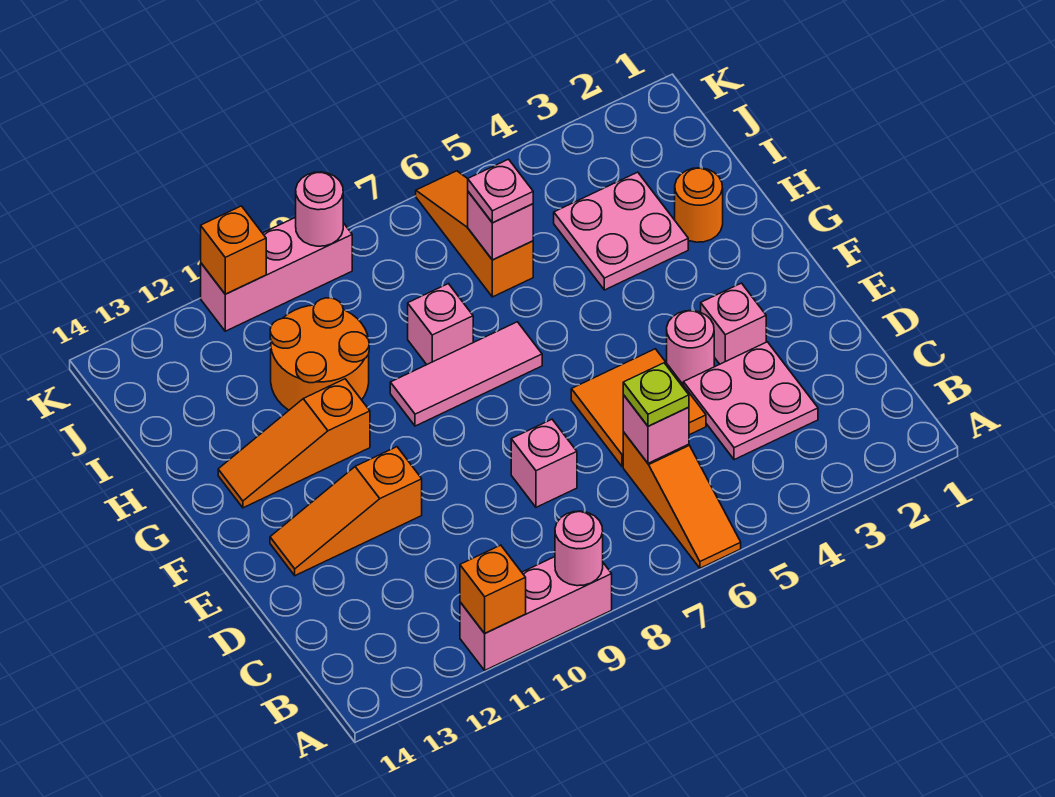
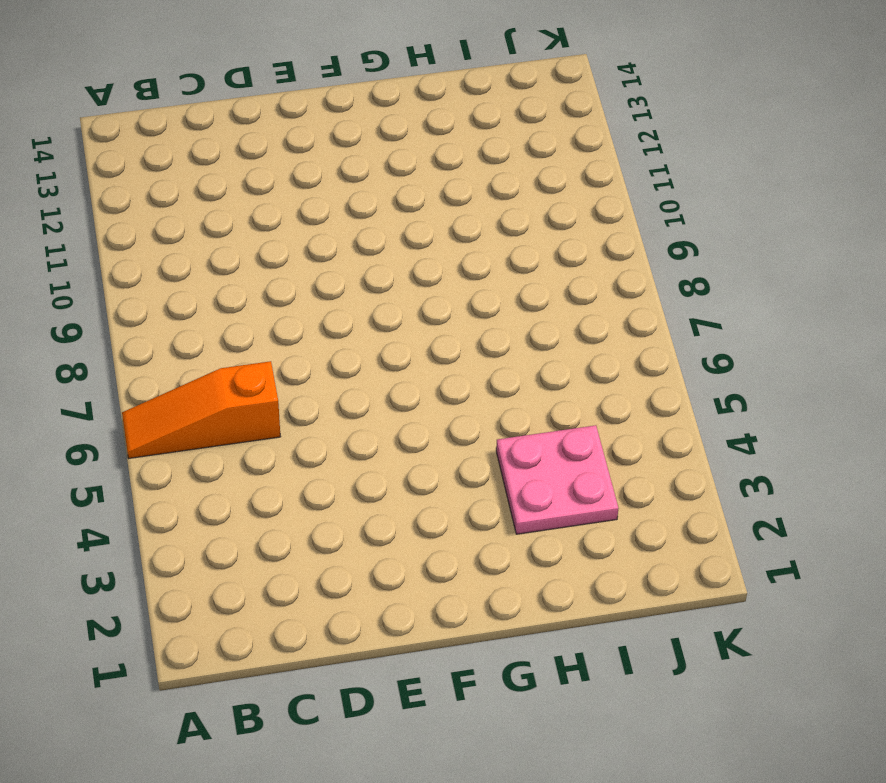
none -> pink 1x3 brick [460,557,612,670]
none -> pink 2x2 plate [683,342,818,460]
none -> orange 2x2 tile [571,349,706,467]

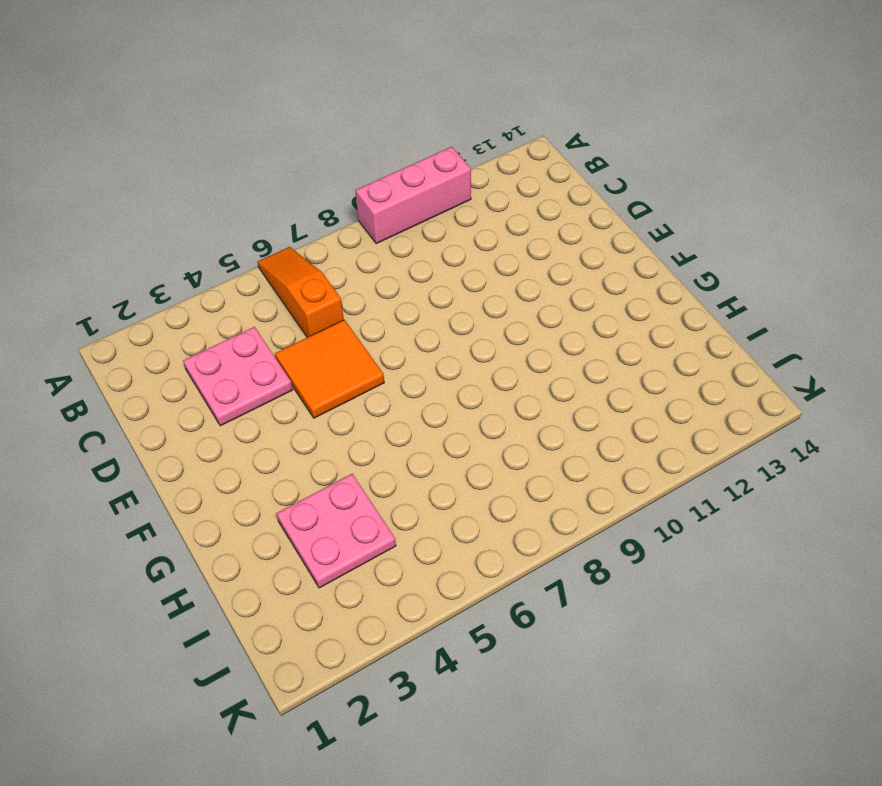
none -> pink 1x1 brick [511,419,577,507]
none -> pink 1x1 brick [701,283,766,364]
none -> pink 1x1 round brick [667,311,714,384]

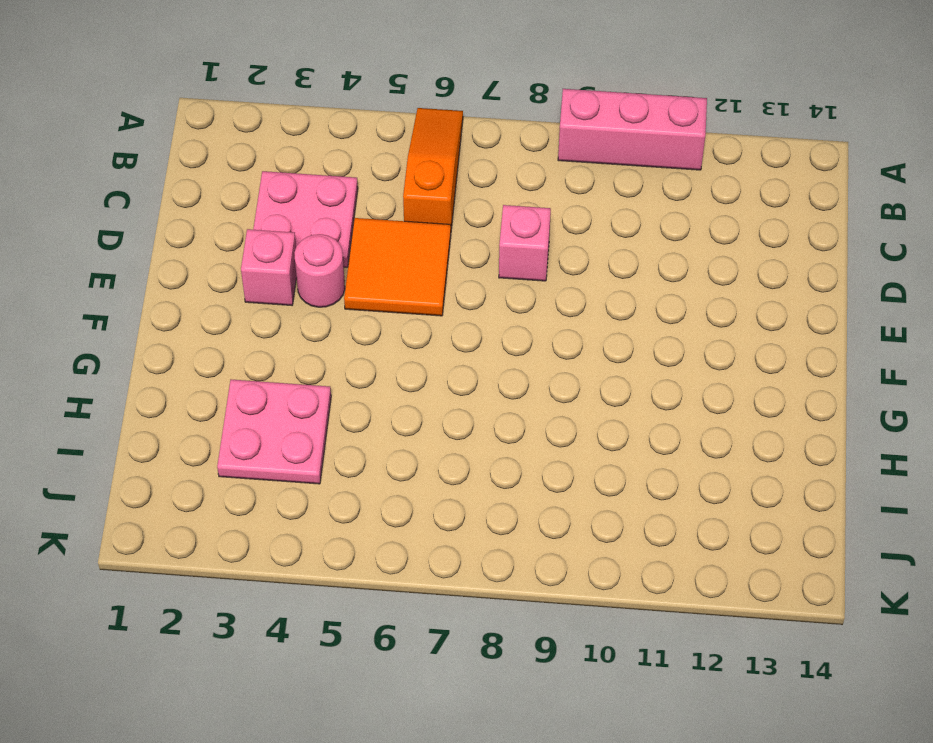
none -> orange 1x3 slope [270,447,422,576]
none -> pink 1x3 tile [390,322,542,426]
none -> orange 1x3 slope [218,379,370,508]

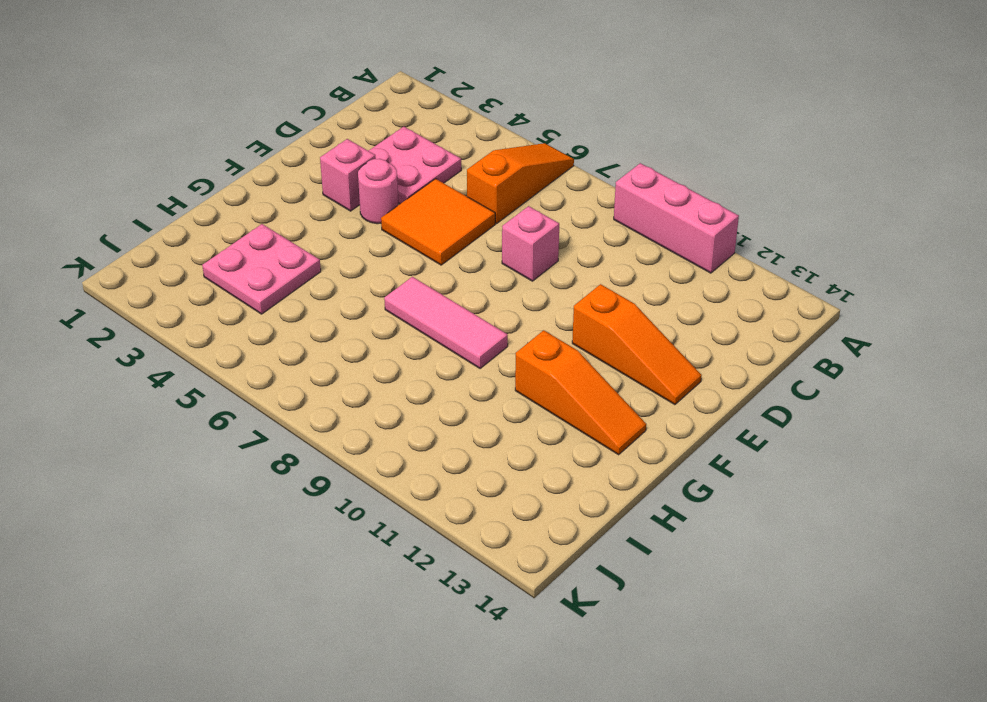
none -> orange 1x1 round brick [675,168,723,242]
none -> pink 1x1 brick [408,284,473,364]
none -> orange 2x2 round brick [270,298,369,410]

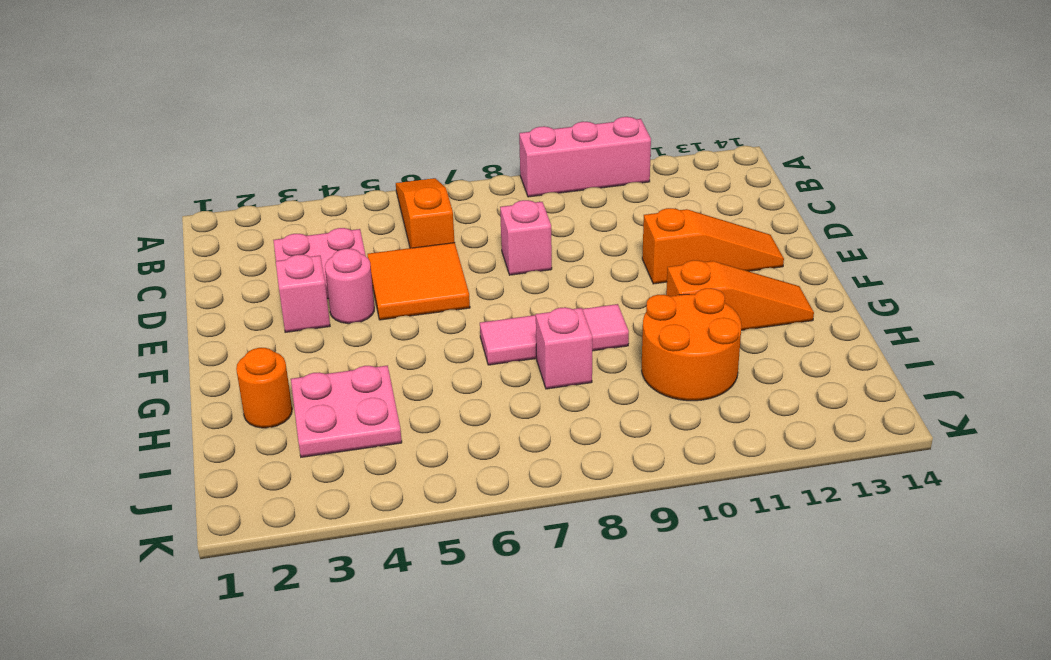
none -> orange 1x3 slope [416,171,533,297]
none -> pink 1x3 brick [201,217,352,331]
none -> pink 1x1 round brick [555,511,603,586]

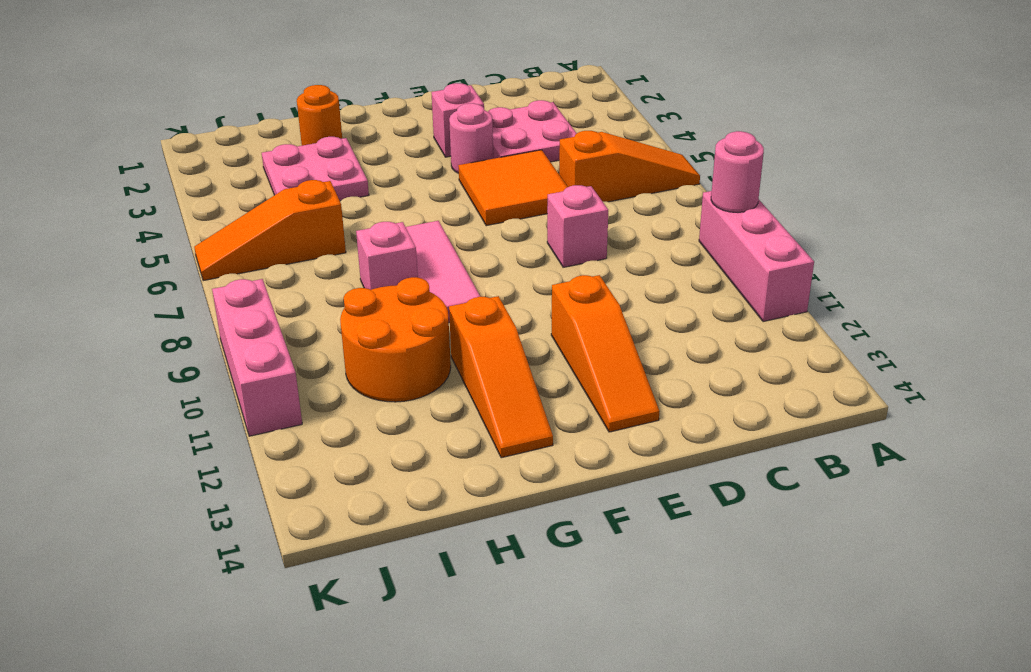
none -> orange 1x1 brick [460,545,526,633]
none -> pink 1x1 brick [623,395,689,463]
none -> pink 1x1 brick [468,192,533,260]

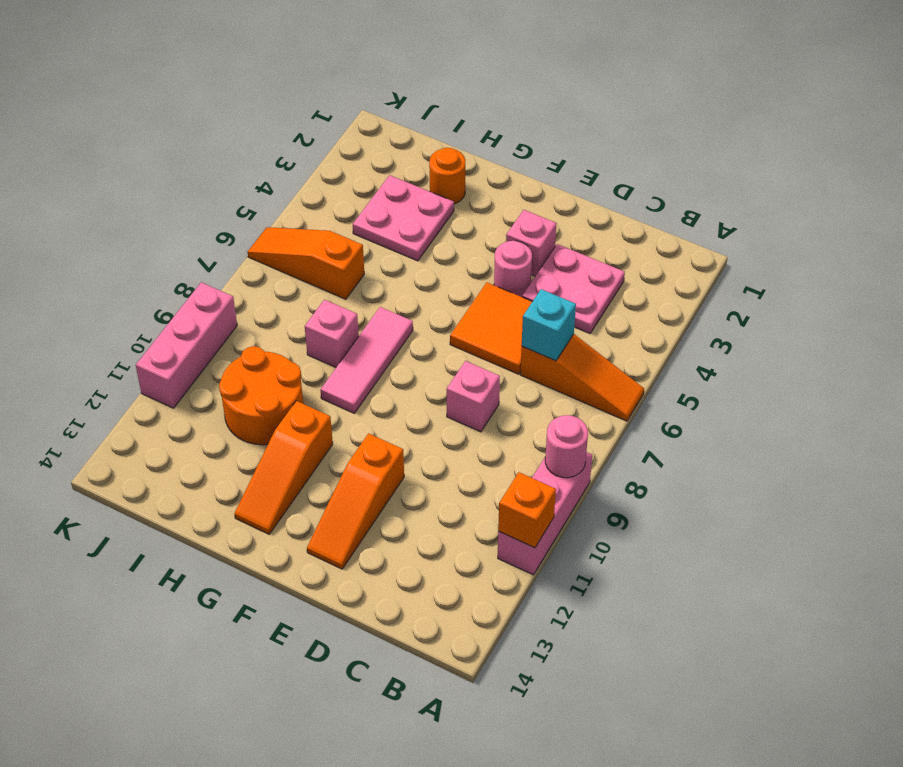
cyan 1x1 brick [522,289,576,361] -> pink 1x1 brick [623,395,689,463]
none -> pink 1x1 brick [468,192,533,260]
none -> pink 1x1 round brick [296,172,343,246]
none -> orange 1x1 brick [201,206,266,294]

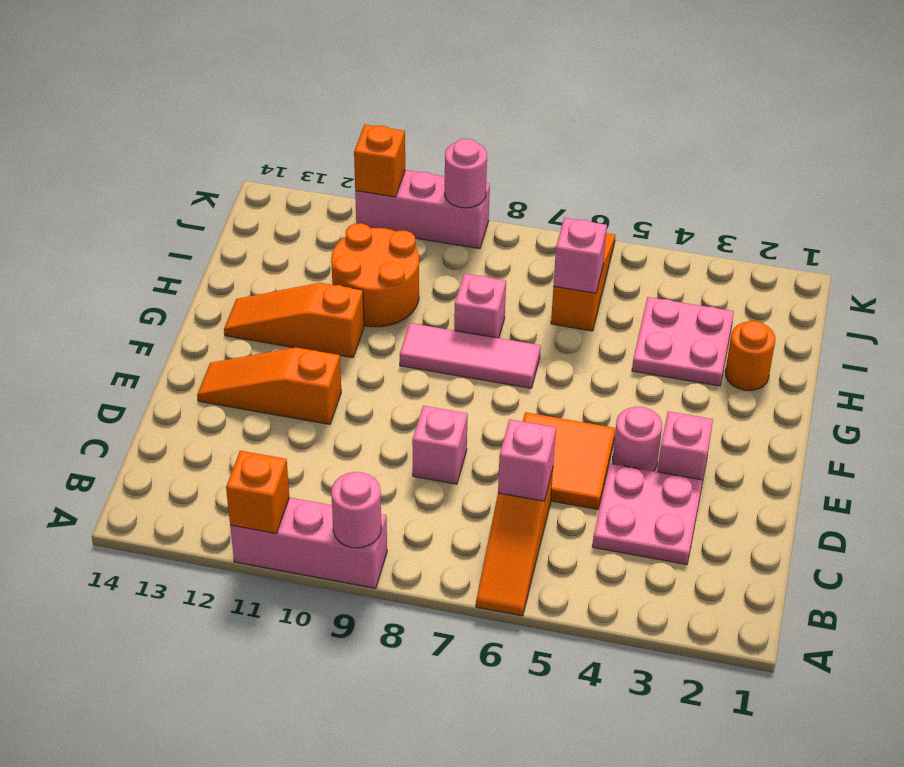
none -> lime 1x1 plate [623,363,689,426]
none -> pink 1x1 plate [468,159,533,223]

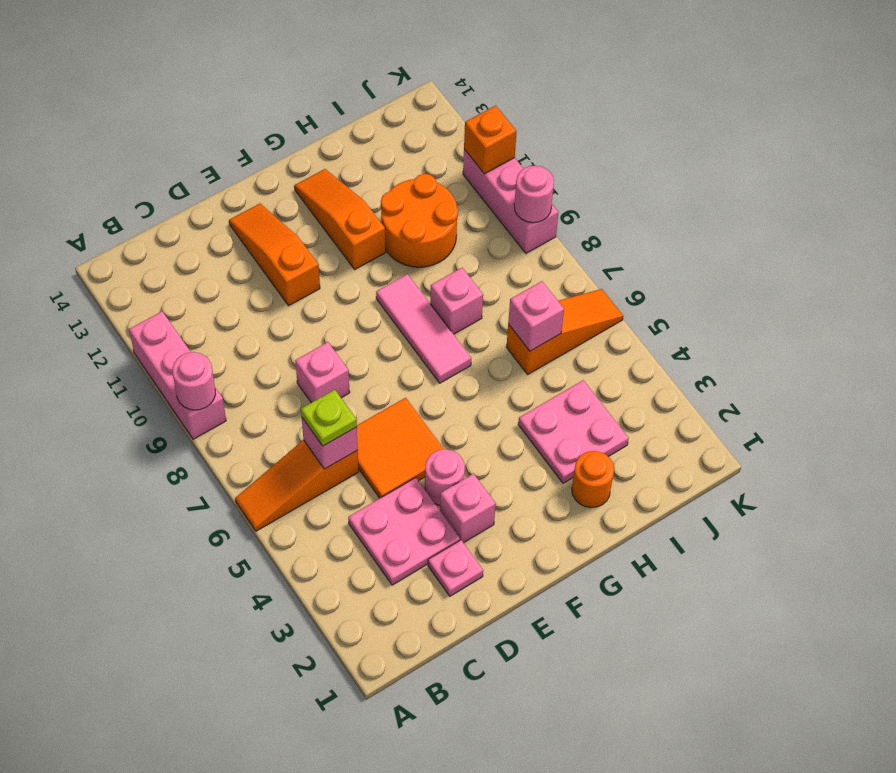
pink 1x1 plate [428,540,483,596] -> pink 1x1 plate moved to [468,159,533,223]
none -> orange 1x1 brick [460,545,526,633]

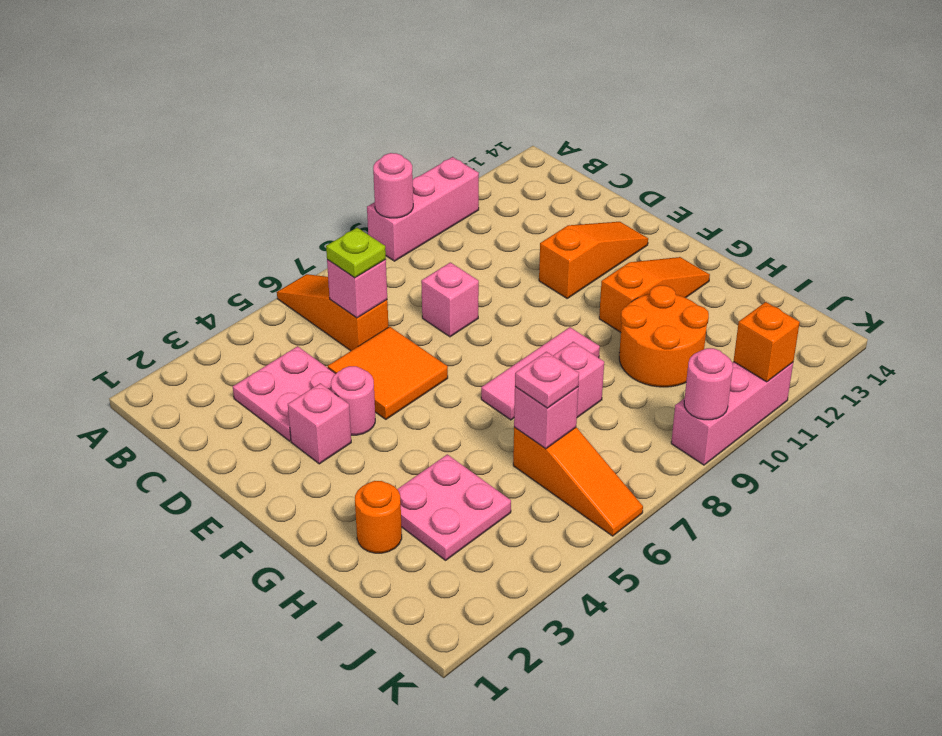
none -> orange 1x1 brick [460,545,526,633]

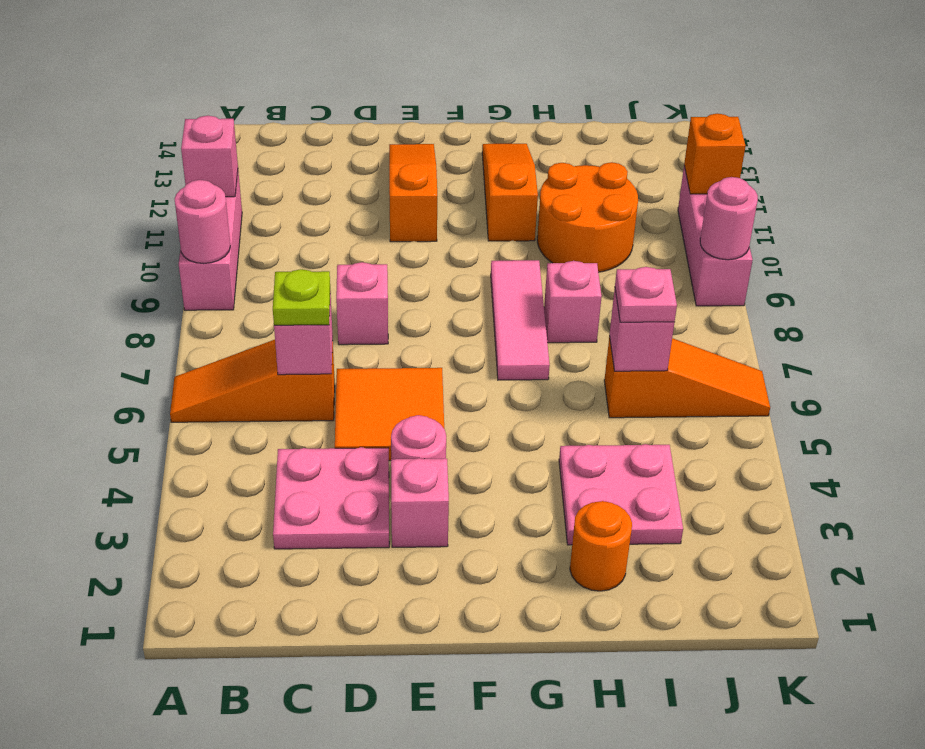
pink 1x1 brick [181,116,238,197] -> orange 1x1 brick [460,545,526,633]

